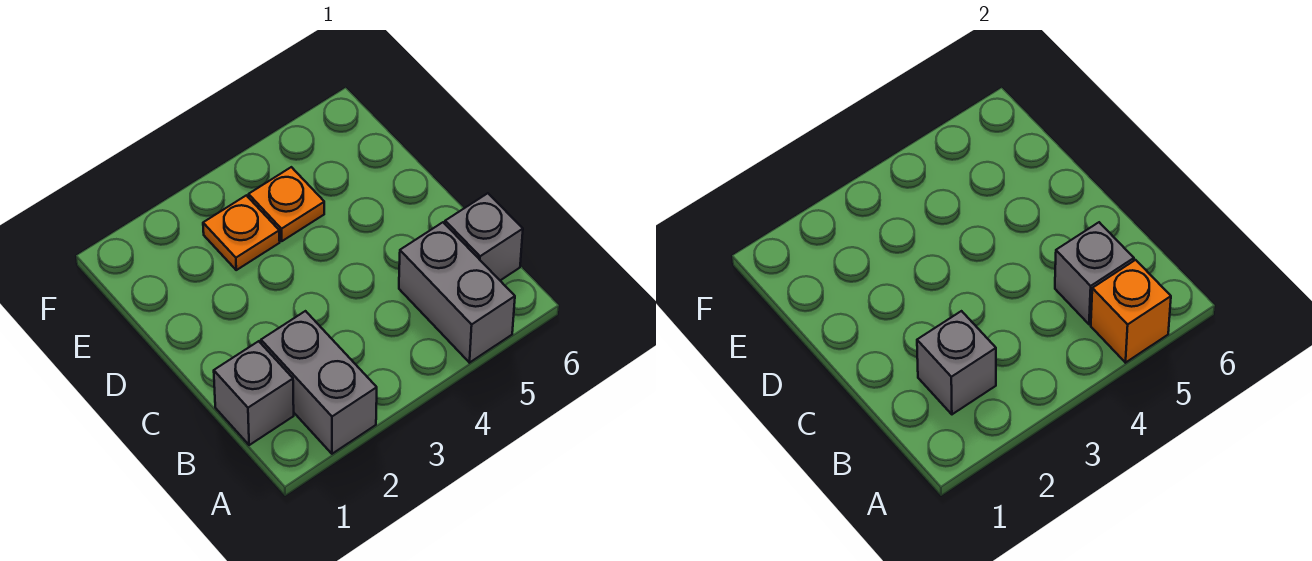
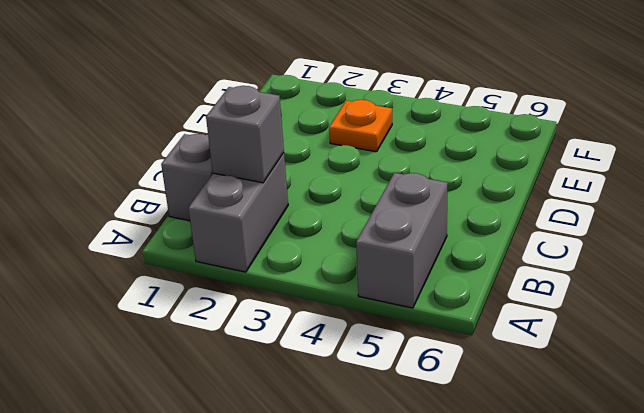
none -> grey 1x1 brick [445,193,523,280]
none -> orange 1x1 plate [249,167,324,241]

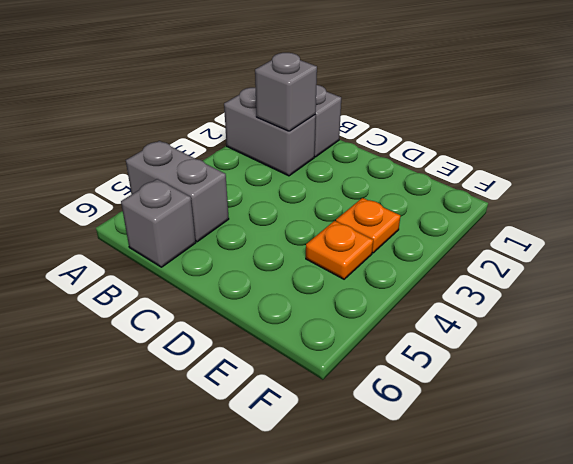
none -> orange 1x1 brick [1091,260,1171,363]
none -> grey 1x1 brick [1055,222,1134,324]

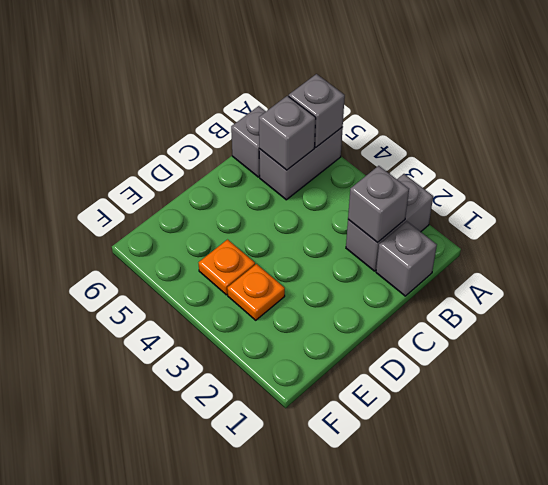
grey 1x1 brick [289,74,345,147] -> orange 1x1 brick [1091,260,1171,363]

